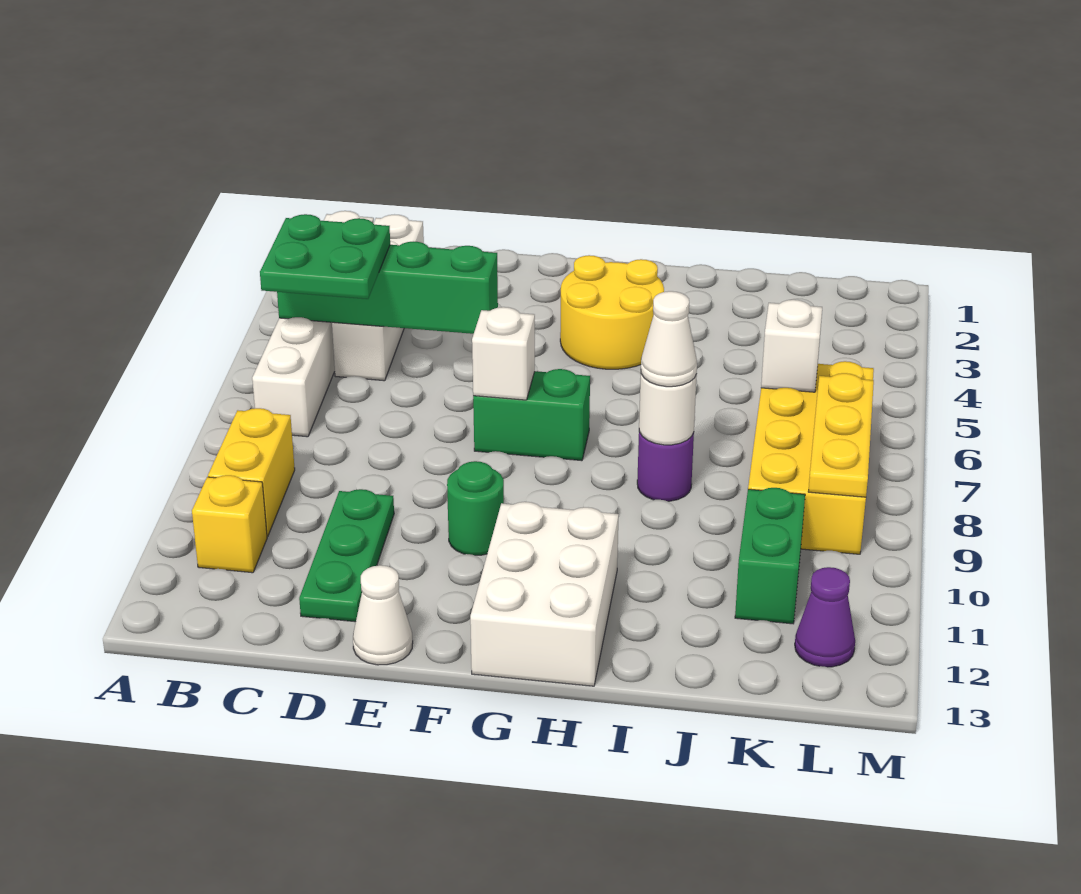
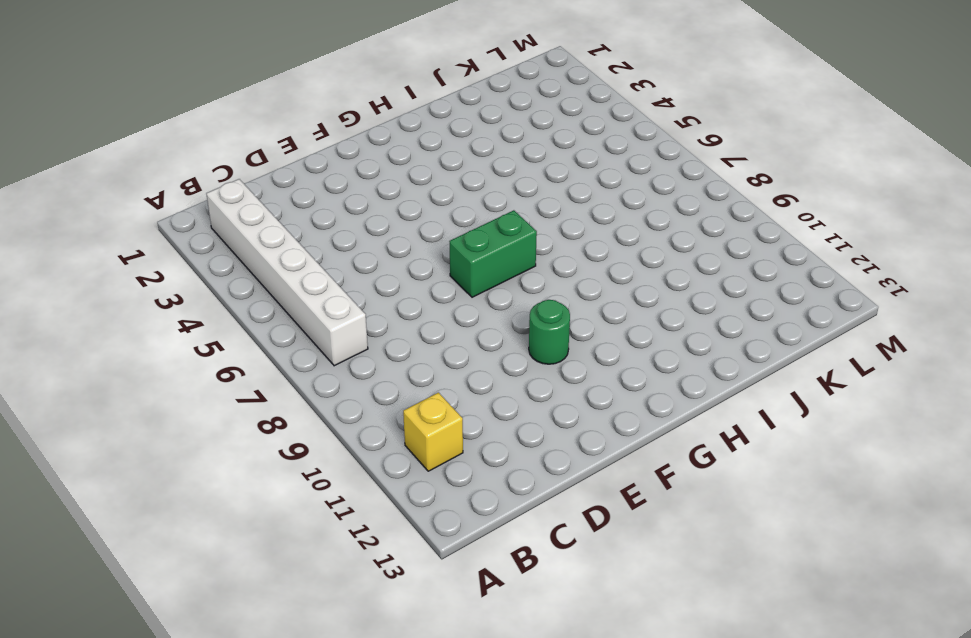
none -> yellow 1x2 brick [208,408,295,537]
none -> white 1x4 brick [332,215,424,381]
none -> green 1x3 plate [299,489,394,622]

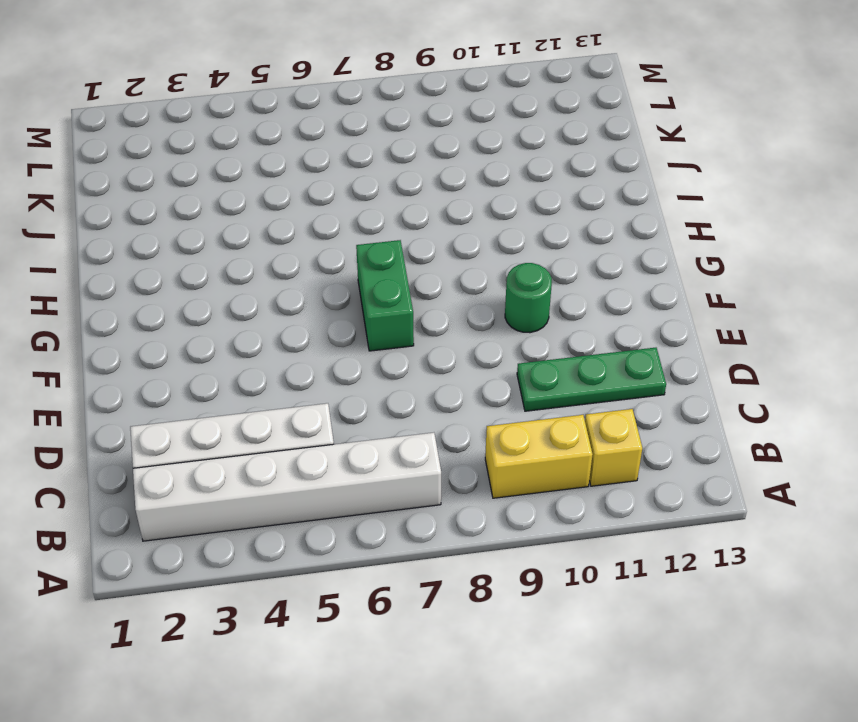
none -> white 1x1 cone [353,565,413,665]
none -> yellow 2x2 round brick [560,255,664,369]
none -> white 2x3 brick [470,502,619,686]

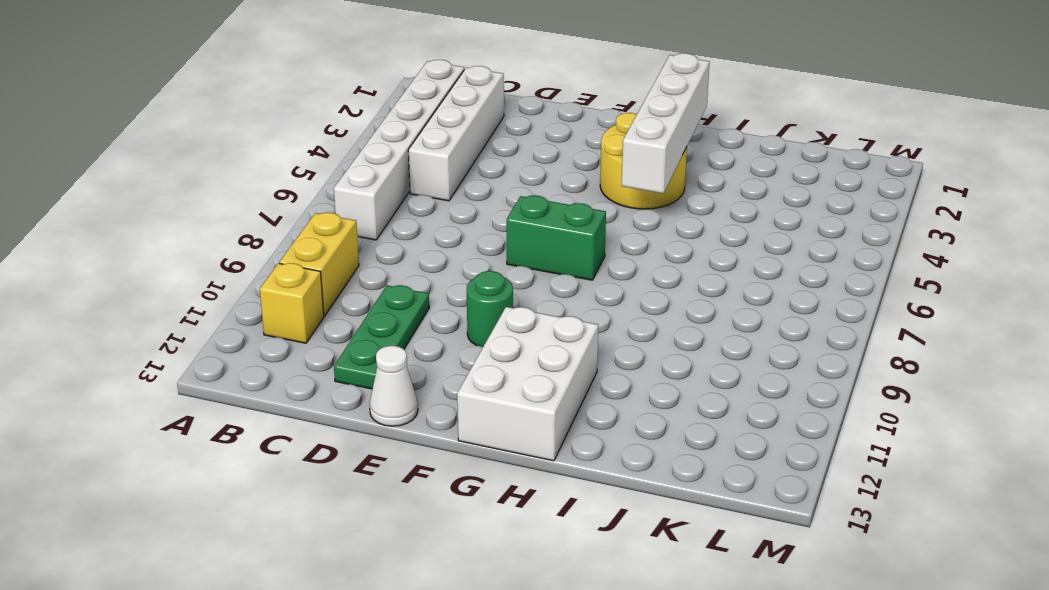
white 1x4 brick [622,53,710,193] -> none
none -> purple 1x1 round brick [637,432,694,501]
none -> yellow 2x4 brick [748,361,874,554]
none -> green 1x2 brick [735,488,805,624]

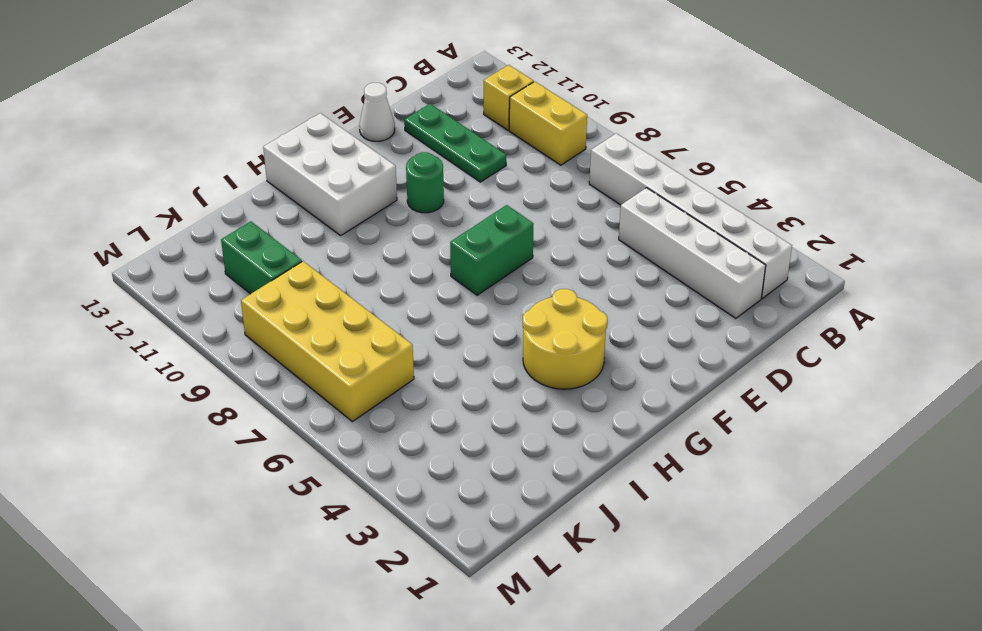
none -> purple 1x1 round brick [637,432,694,501]
none -> purple 1x1 cone [795,567,855,667]
none -> green 1x4 brick [277,242,498,334]

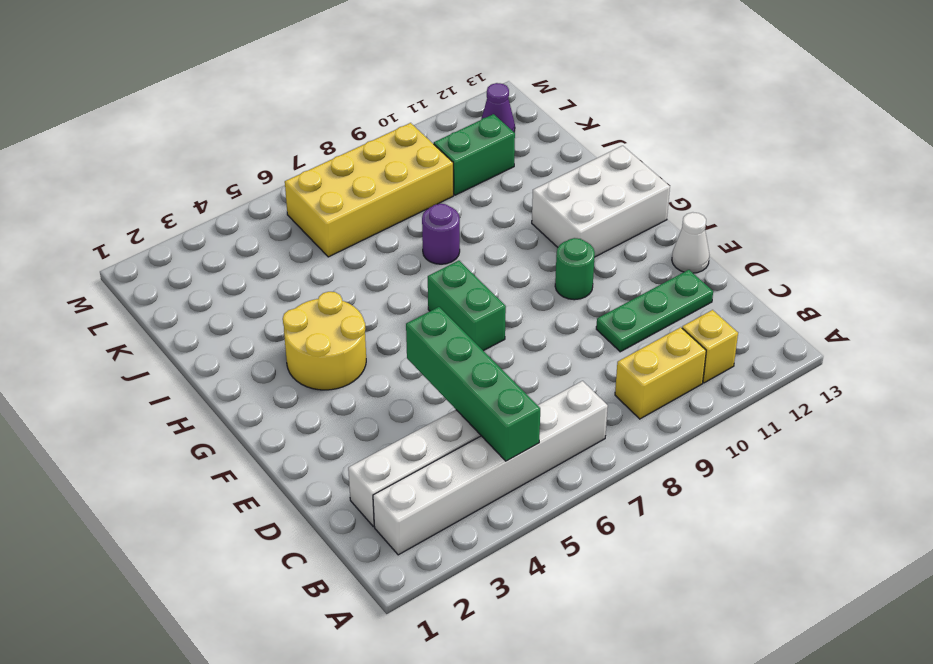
none -> white 1x1 brick [472,307,535,400]
none -> white 1x1 round brick [639,374,697,445]
none -> white 1x1 brick [761,300,822,392]

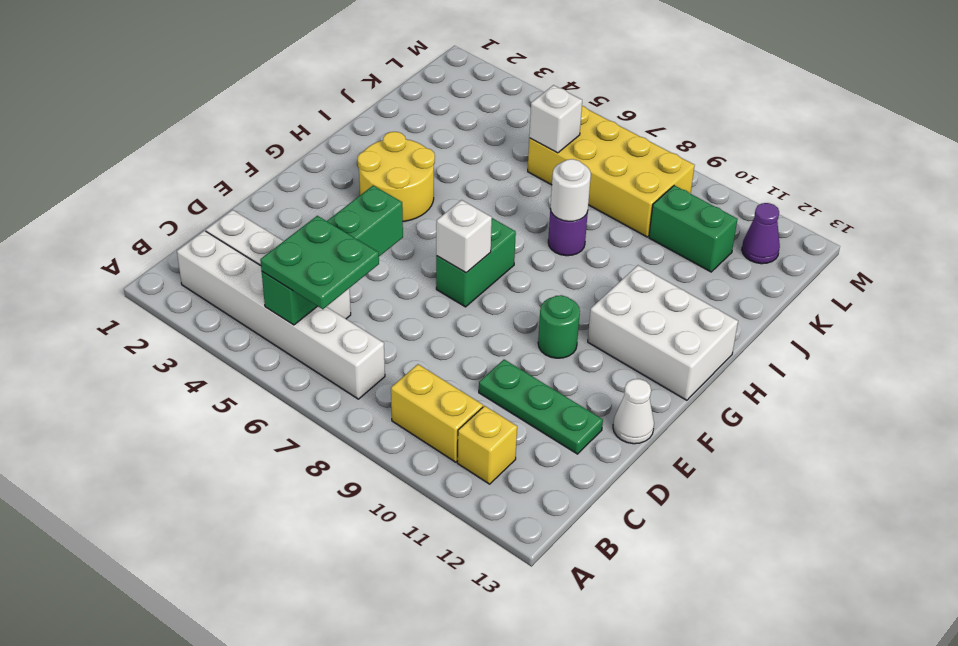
none -> yellow 1x3 plate [808,373,874,497]
none -> white 1x1 cone [641,291,697,387]

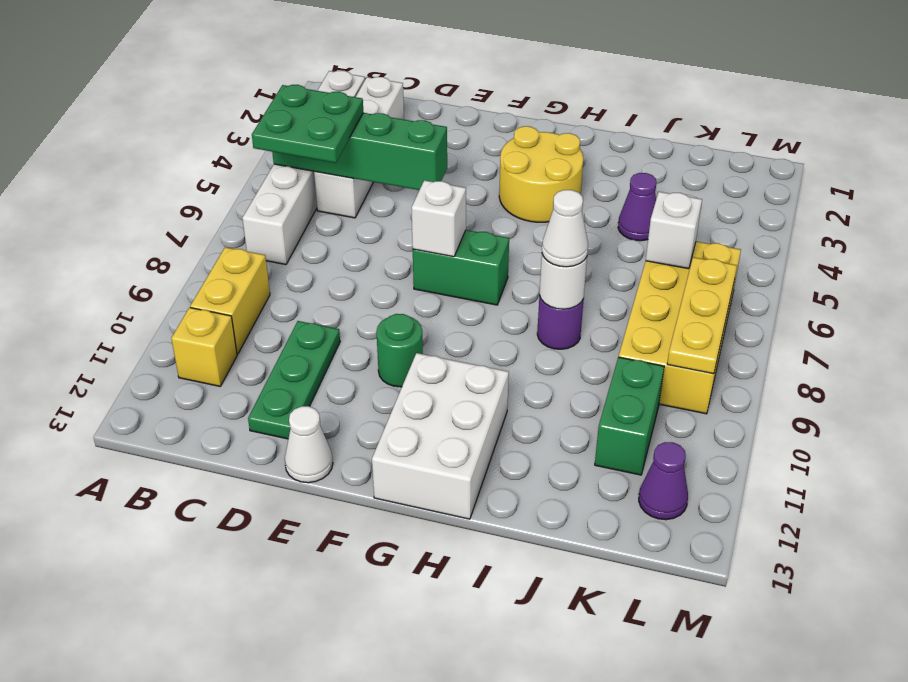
purple 1x1 cone [618,173,656,241] -> none

